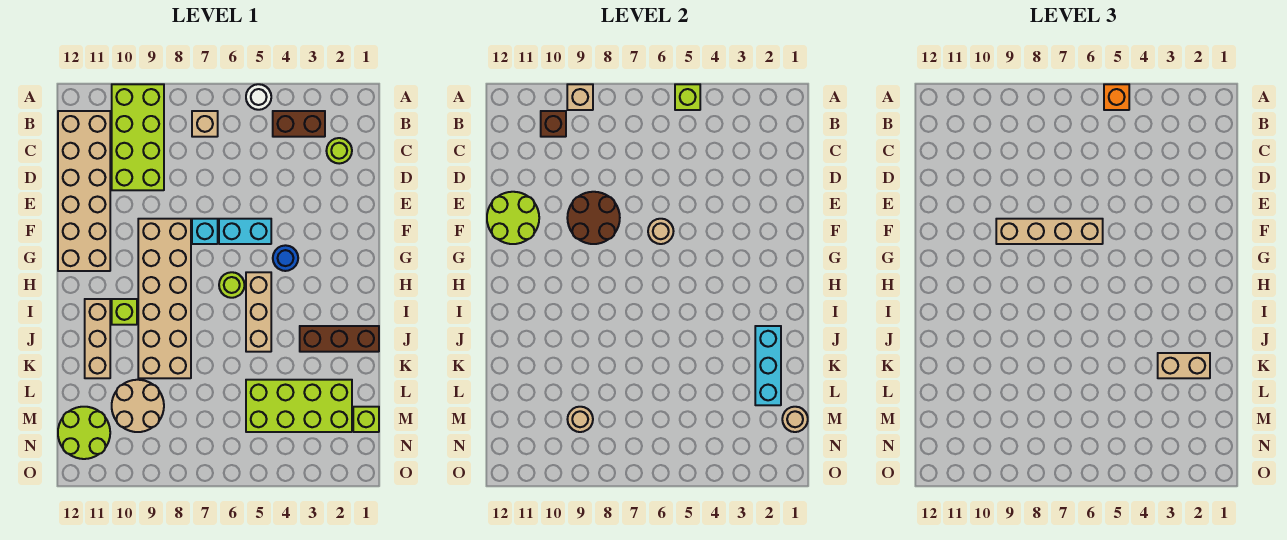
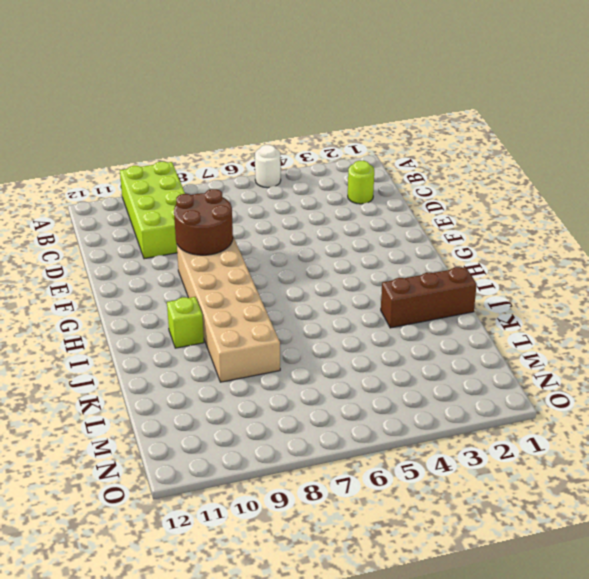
none -> brown 1x2 brick [273,111,325,137]
none -> tan 1x1 brick [192,111,218,137]
none -> tan 2x6 brick [58,111,110,271]
none -> cyan 1x2 brick [219,219,271,244]

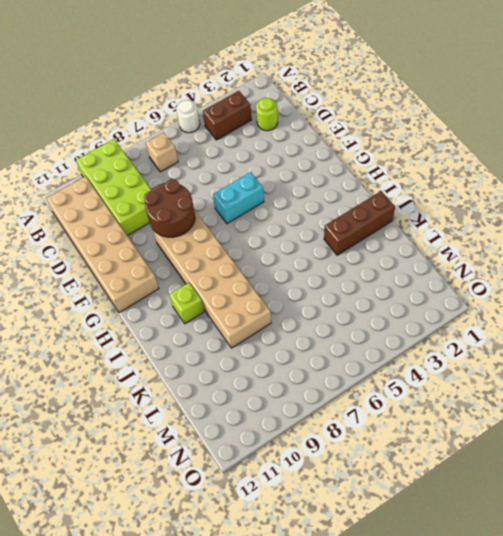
none -> cyan 1x1 brick [192,219,218,244]
none -> blue 1x1 round brick [273,245,298,271]
none -> tan 1x3 brick [246,272,271,352]
none -> lime 1x1 round brick [219,272,244,298]

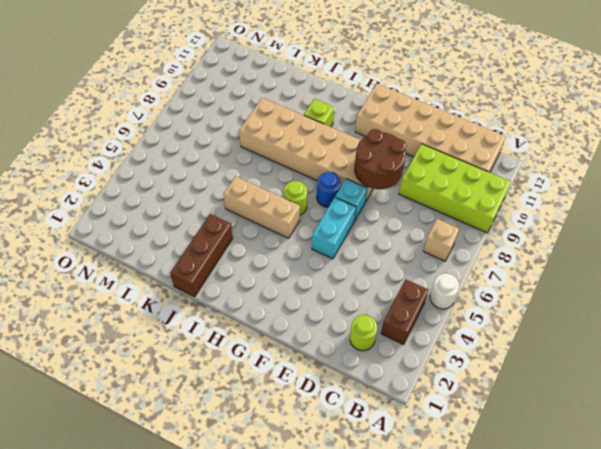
blue 1x1 round brick [317,172,341,207] -> blue 1x1 round brick moved to [273,245,298,271]
none -> tan 1x3 brick [85,299,110,378]
none -> lime 2x4 brick [246,380,352,432]
none -> tan 2x2 round brick [112,380,164,432]
none -> lime 1x1 brick [353,407,379,432]

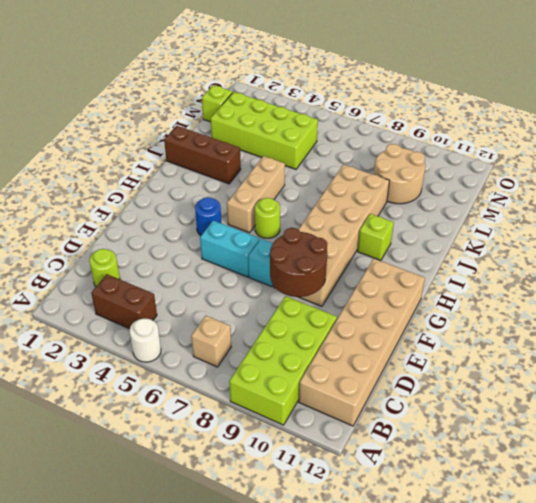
none -> tan 1x3 brick [85,299,110,378]
none -> lime 2x2 round brick [58,407,110,459]
none -> lime 1x1 brick [675,84,700,110]
none -> tan 1x1 brick [567,84,593,110]

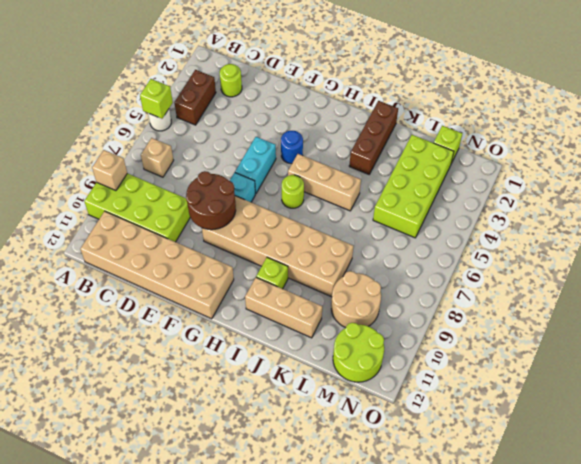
none -> brown 1x1 brick [541,111,566,137]
none -> lime 2x2 round brick [487,192,539,244]
none -> tan 1x1 round brick [648,219,674,244]
none -> cyan 1x3 brick [755,326,781,405]

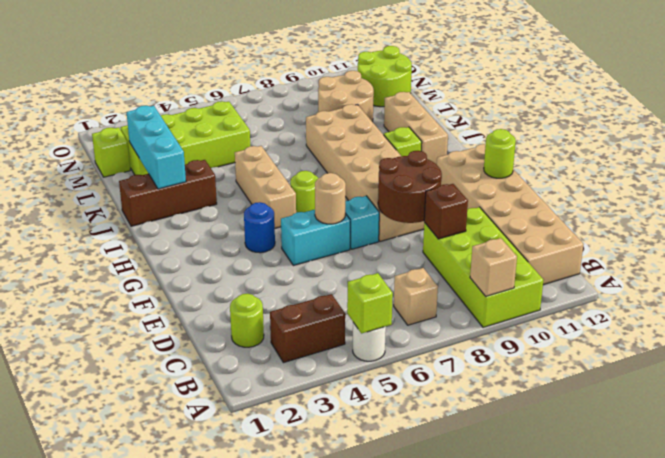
brown 1x1 brick [424,184,468,239] -> brown 1x1 brick moved to [541,111,566,137]
lime 1x1 round brick [484,129,516,178] -> lime 2x2 round brick [487,192,539,244]
none -> tan 1x1 round brick [782,407,808,432]
none -> tan 1x1 round brick [567,407,593,432]
none -> orange 1x1 brick [1104,84,1129,110]
none -> tan 1x4 brick [996,219,1103,244]

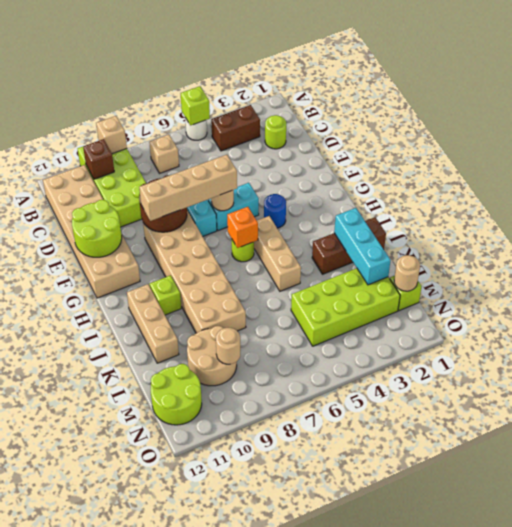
orange 1x1 brick [227,207,258,248] -> orange 1x1 brick moved to [1104,84,1129,110]
none -> tan 1x2 brick [1158,353,1210,378]

